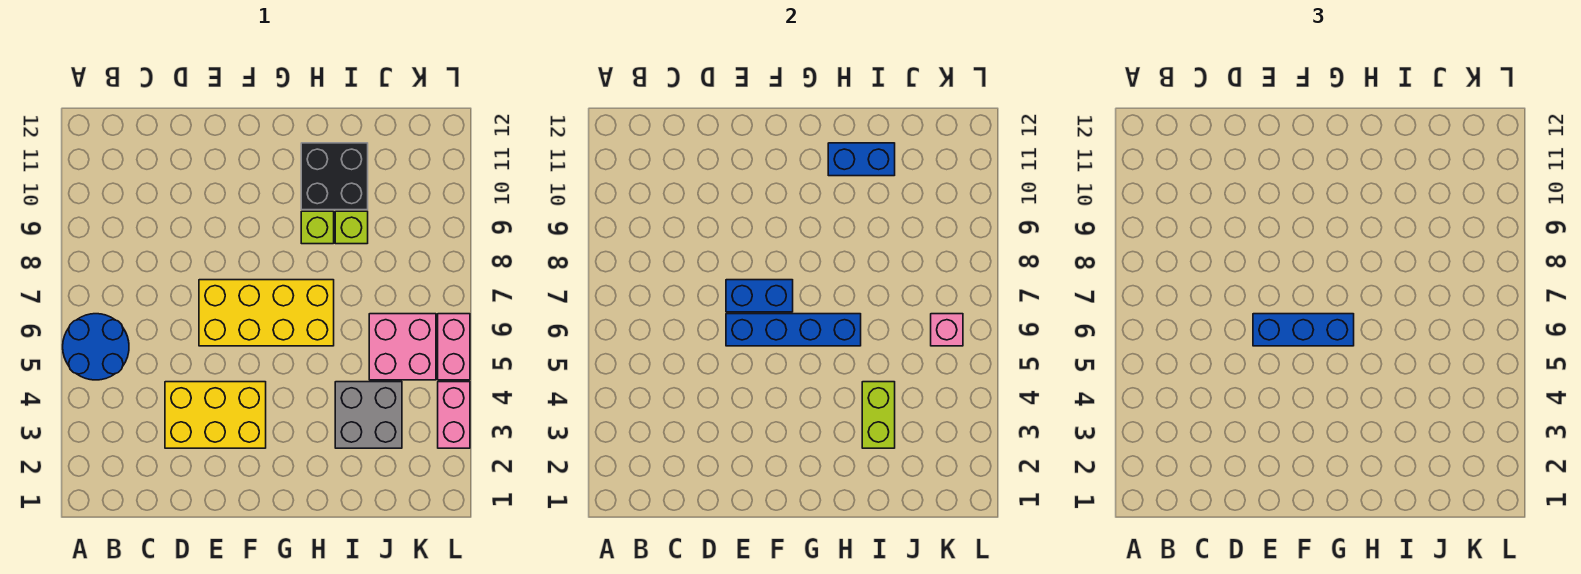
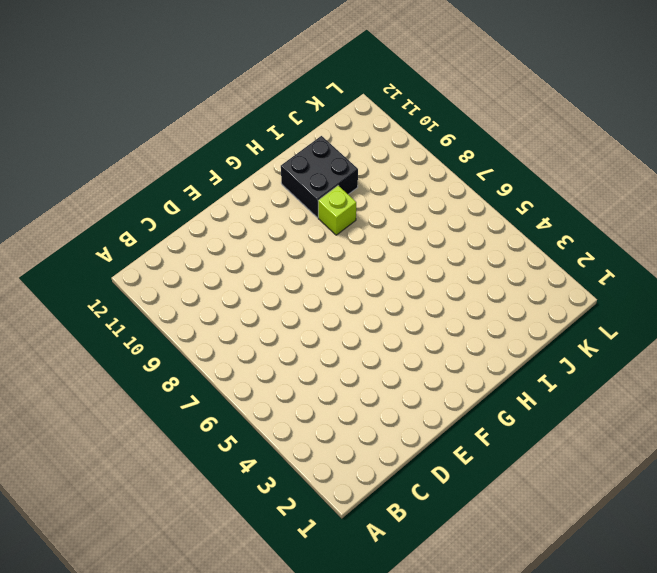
none -> blue 2x2 round brick [63,314,129,380]
none -> yellow 2x3 brick [165,382,266,448]
none -> yellow 2x4 brick [199,280,334,346]

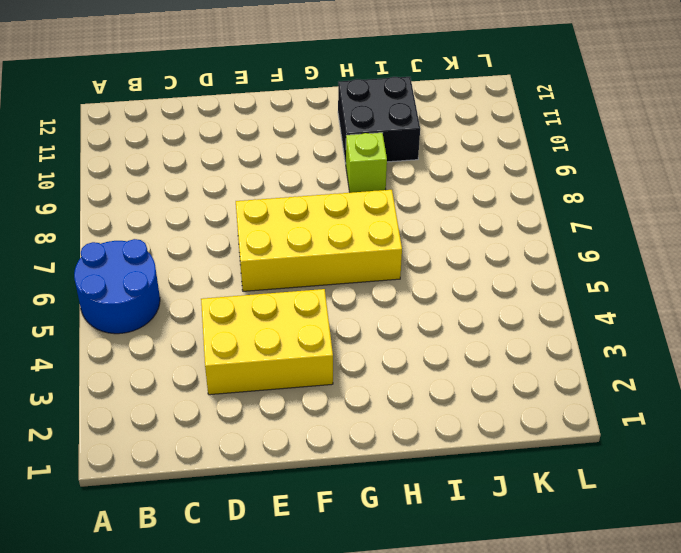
none -> grey 2x2 brick [335,382,402,448]
none -> lime 1x1 brick [335,211,368,244]
none -> pink 2x2 brick [369,314,436,380]

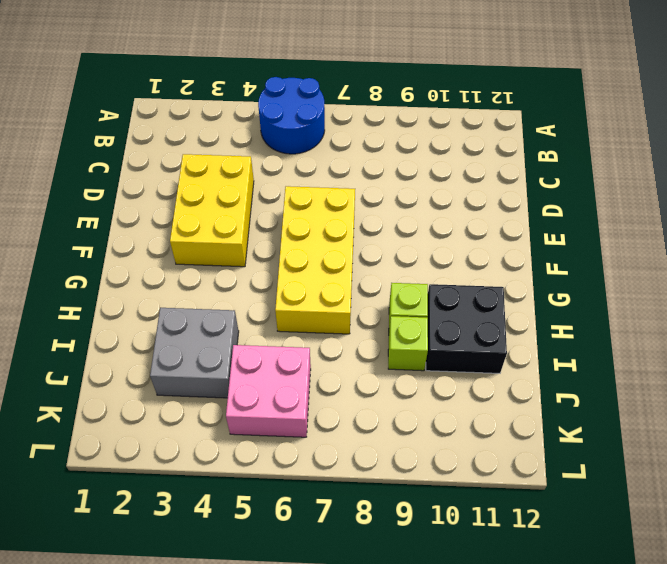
none -> pink 1x2 brick [438,382,470,448]
none -> pink 1x2 brick [438,314,470,380]
none -> blue 1x4 brick [726,314,861,346]

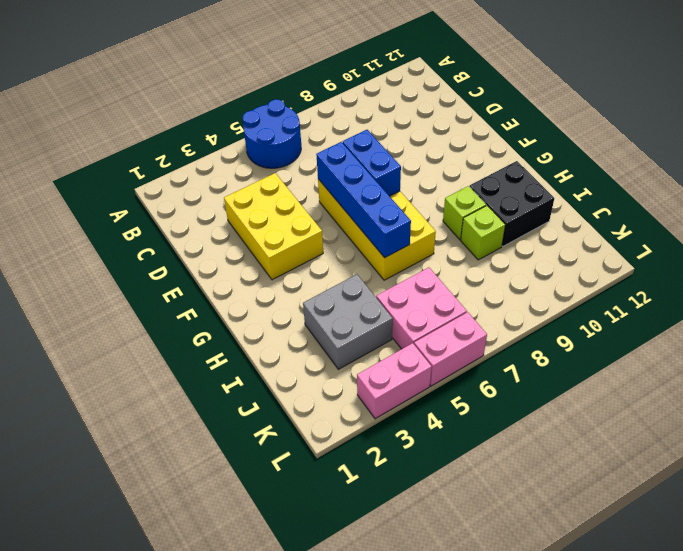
none -> blue 1x2 brick [828,143,895,176]
none -> lime 1x2 brick [862,382,895,448]
none -> pink 1x1 brick [931,314,963,346]

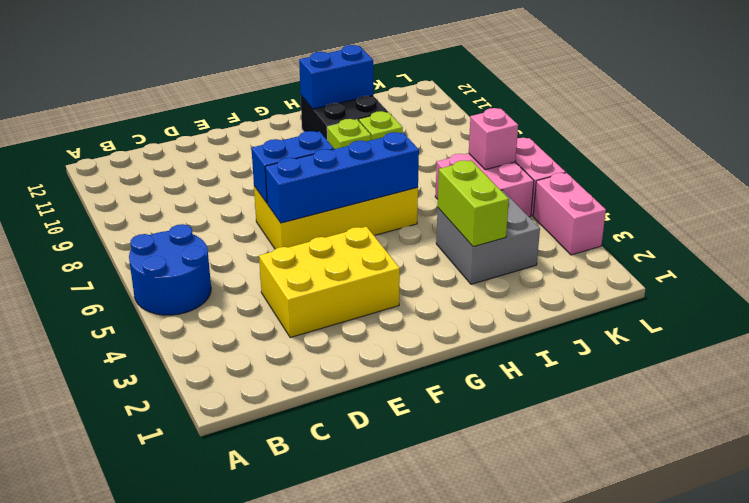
none -> blue 1x3 brick [1253,314,1354,346]

